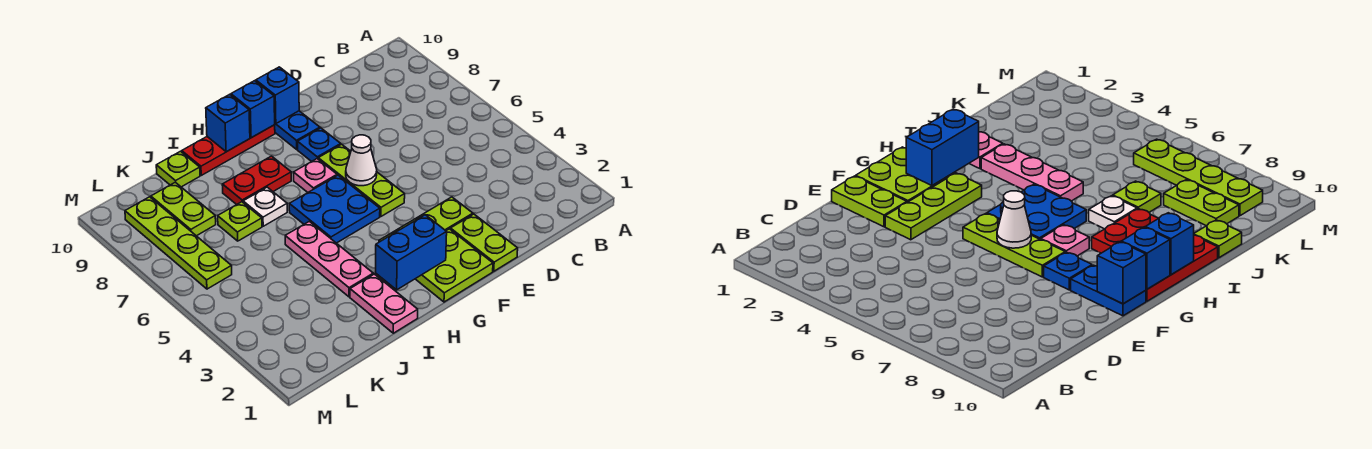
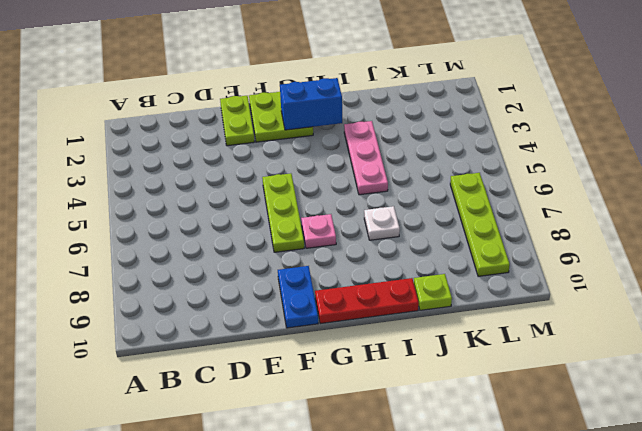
none -> lime 1x3 plate [379,197,473,242]
none -> blue 1x1 plate [297,128,341,162]
none -> blue 2x2 plate [289,175,380,243]

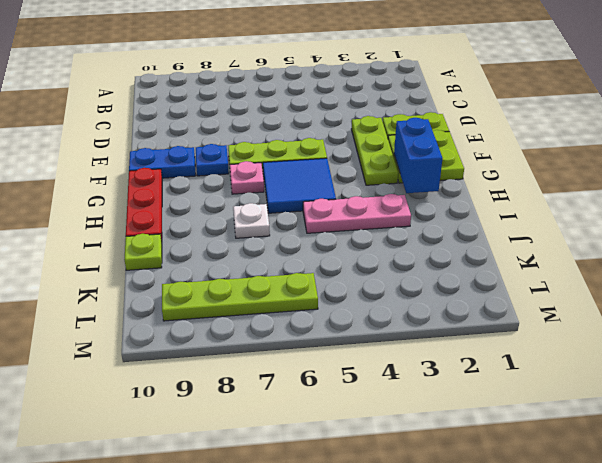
blue 2x2 tile [263,158,336,213] -> blue 2x2 plate [289,175,380,243]
none -> red 1x2 plate [222,156,291,205]
none -> pink 1x2 plate [350,274,418,333]
none -> lime 1x1 plate [218,202,262,241]

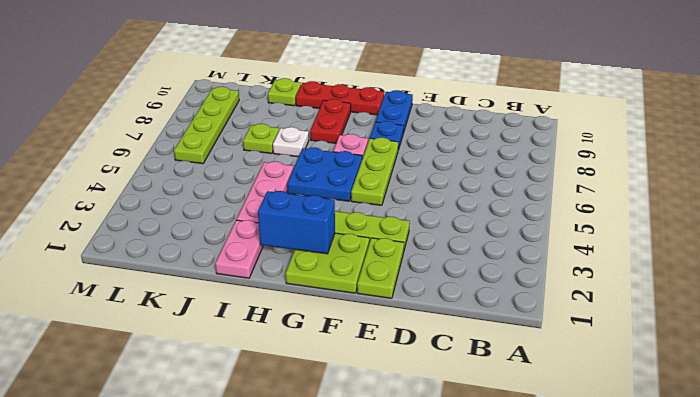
red 1x2 plate [310,99,351,143] -> red 1x2 plate turned to [222,156,291,205]
none -> lime 1x2 plate [151,182,216,236]
none -> white 1x1 cone [346,135,377,186]
none -> blue 1x1 brick [256,67,299,124]

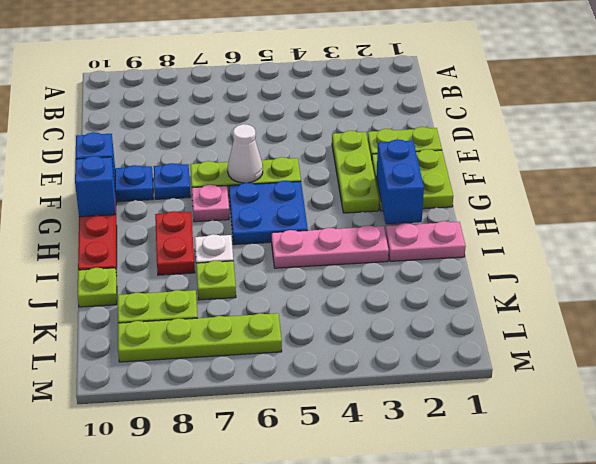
none -> blue 1x1 brick [206,94,250,152]

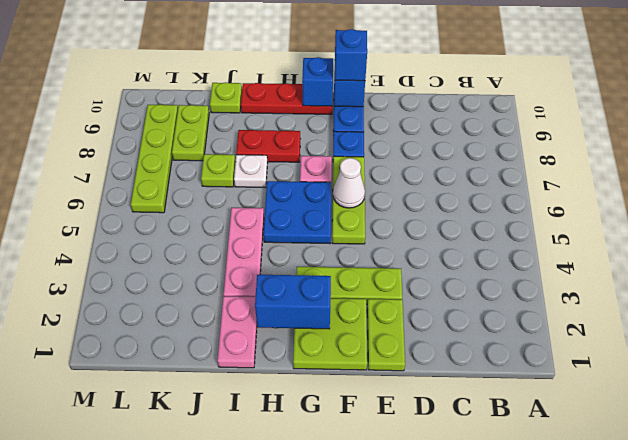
blue 1x1 brick [335,29,367,81] -> blue 1x1 brick moved to [206,94,250,152]

